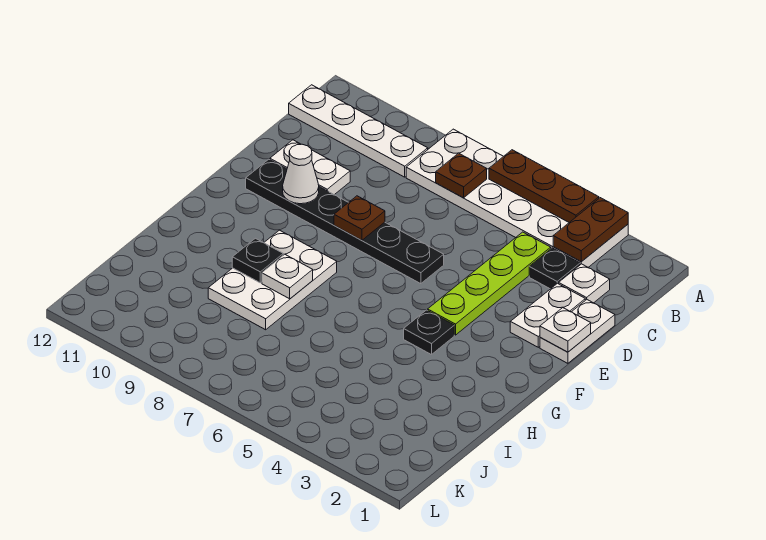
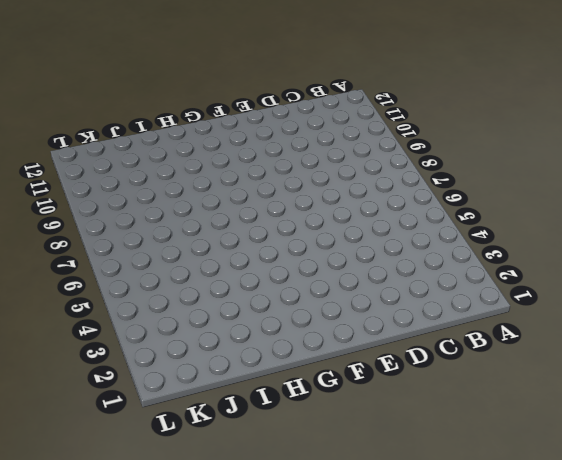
none -> white 2x6 plate [406,129,628,267]
none -> white 1x4 plate [289,85,428,177]
none -> white 1x1 plate [559,264,610,303]

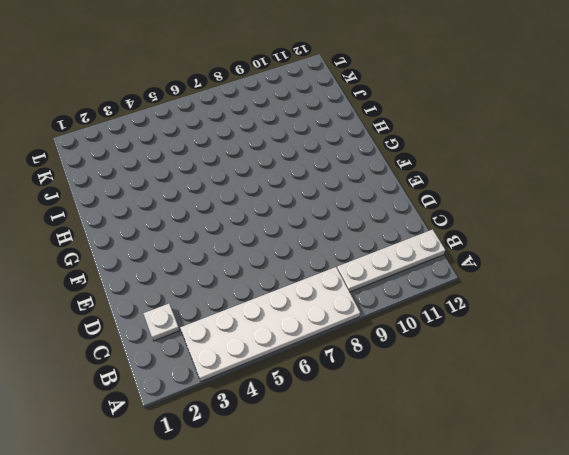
none -> black 1x1 plate [529,248,580,289]
none -> lime 1x4 plate [428,232,551,335]
none -> white 1x2 plate [540,300,615,363]

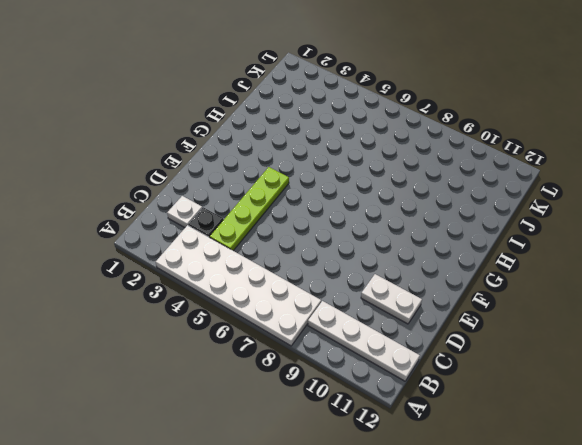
none -> white 1x2 plate [540,300,615,363]
none -> white 1x2 plate [510,283,585,347]
none -> black 1x6 plate [246,159,444,284]

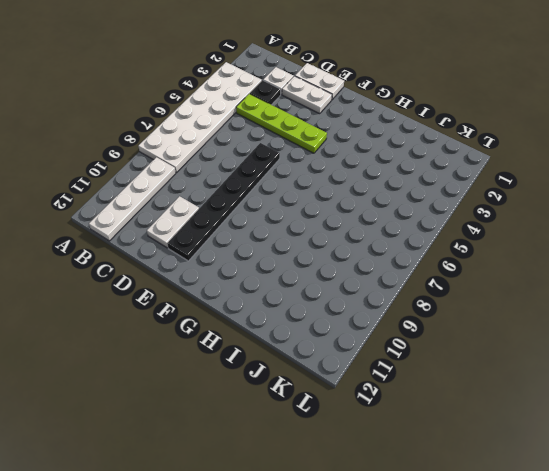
none -> black 1x1 plate [404,310,454,355]
none -> white 2x3 plate [208,230,337,330]
none -> brown 1x2 plate [553,198,628,262]

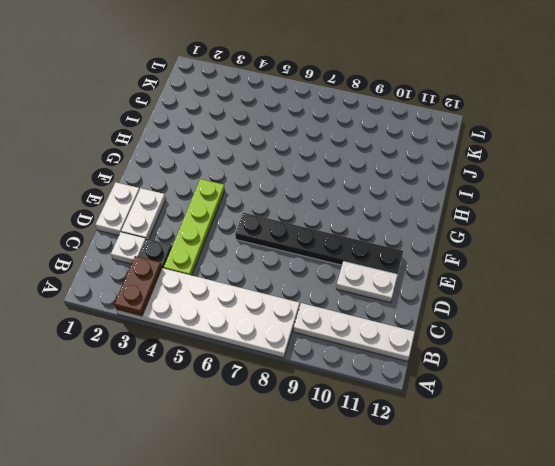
none -> black 1x1 plate [404,310,454,355]
none -> white 2x3 plate [208,230,337,330]
none -> brown 1x3 plate [489,150,599,222]

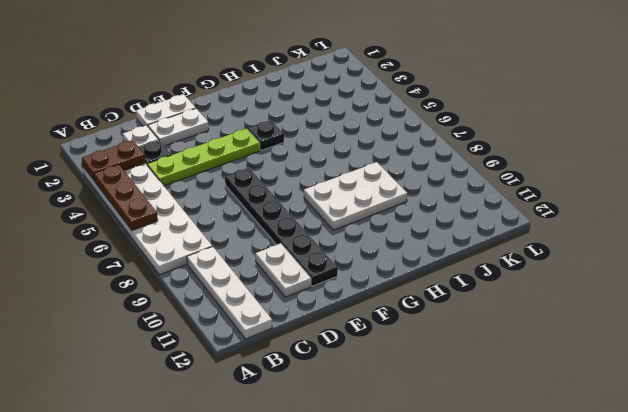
none -> brown 1x1 plate [436,153,487,198]
none -> white 1x1 plate [540,308,591,352]
none -> brown 1x1 plate [334,196,385,240]

